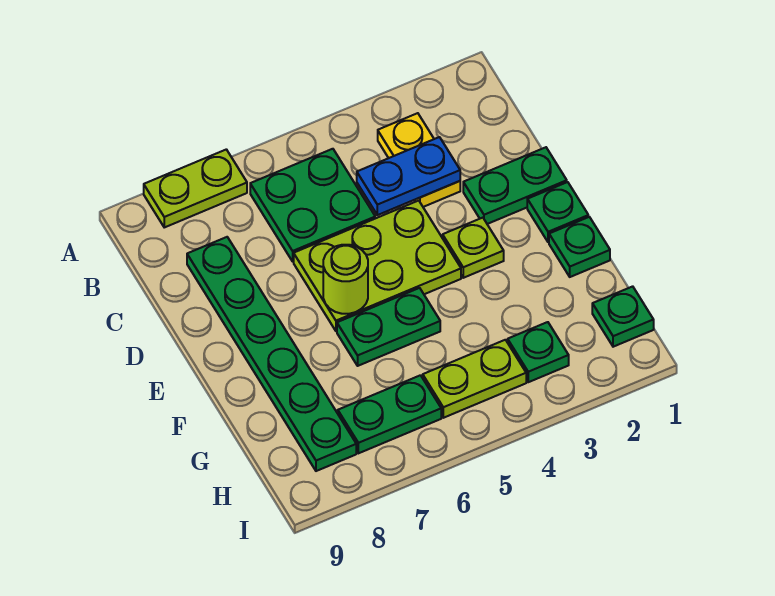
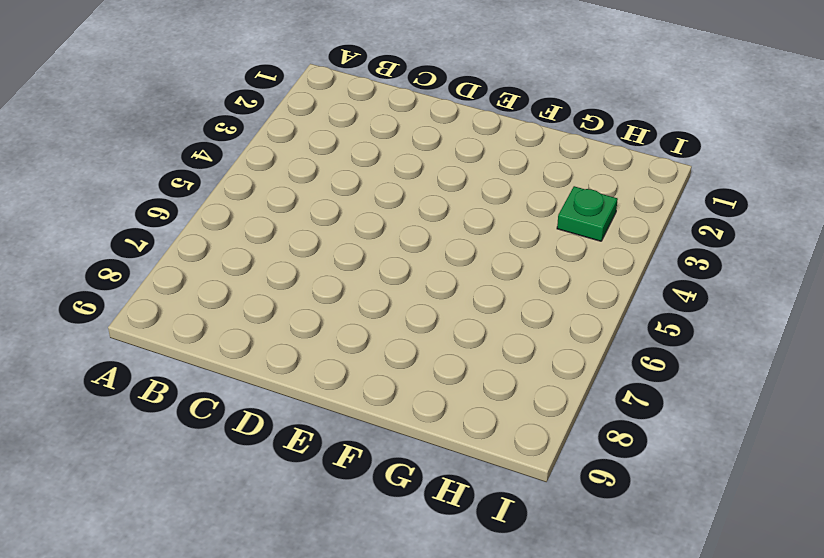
none -> lime 1x2 plate [144,149,247,227]
none -> yellow 1x2 plate [378,113,460,207]
none -> green 2x2 plate [250,149,375,261]

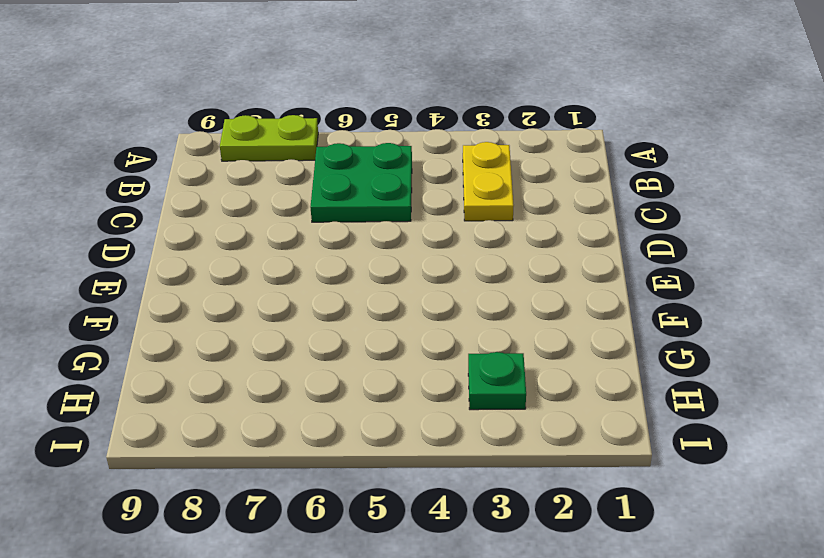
none -> green 1x6 plate [187,237,356,471]
none -> green 1x2 plate [463,147,567,224]
none -> lime 2x3 plate [294,201,461,331]

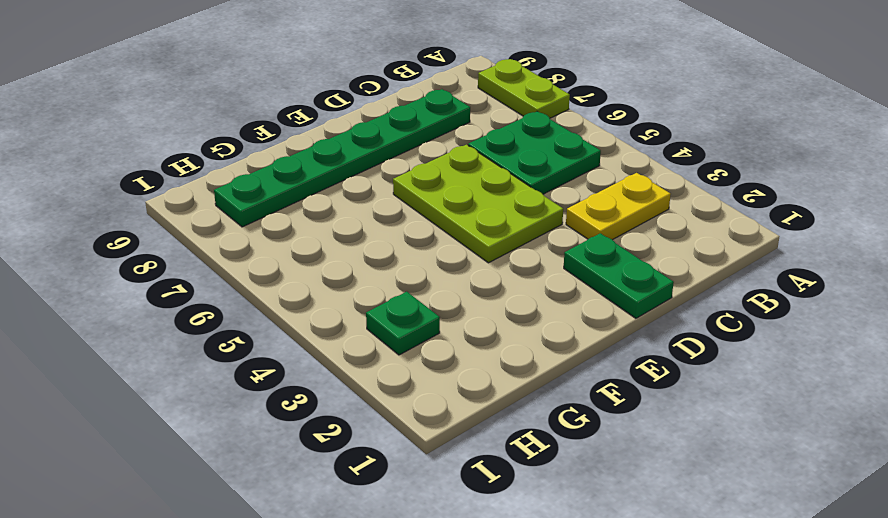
none -> green 1x1 plate [527,182,588,242]
none -> lime 1x1 plate [443,218,504,278]
none -> green 1x1 plate [549,217,610,277]

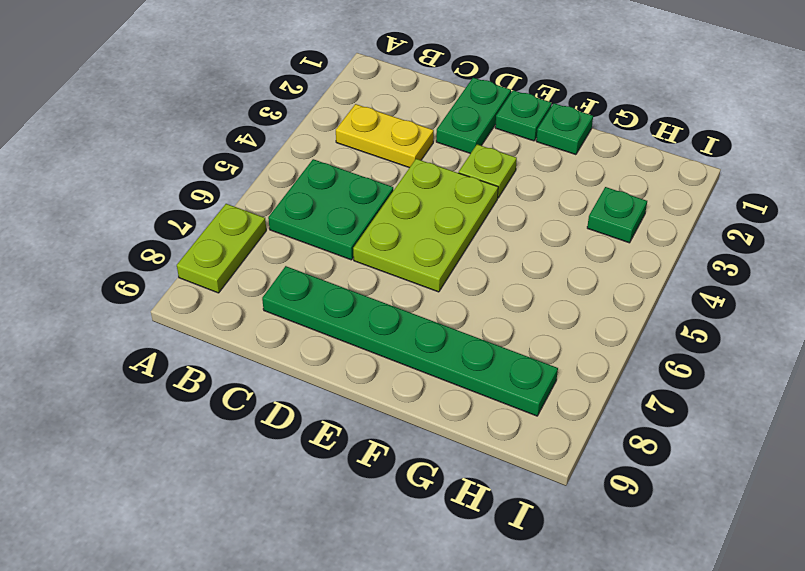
none -> green 1x2 plate [337,288,440,366]
none -> green 1x1 plate [592,286,654,347]
none -> lime 1x2 plate [423,340,526,418]

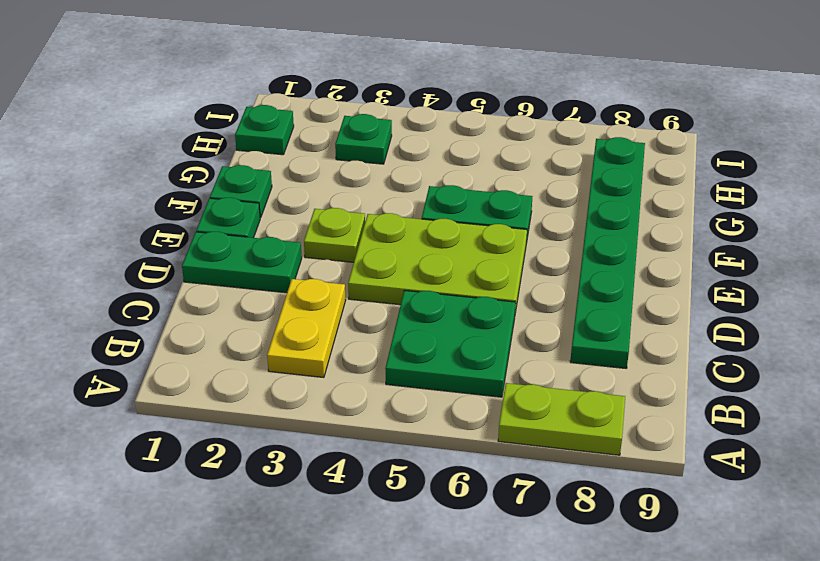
none -> lime 1x2 plate [423,340,526,418]
none -> green 1x2 plate [338,375,441,453]
none -> blue 1x2 plate [357,137,460,215]

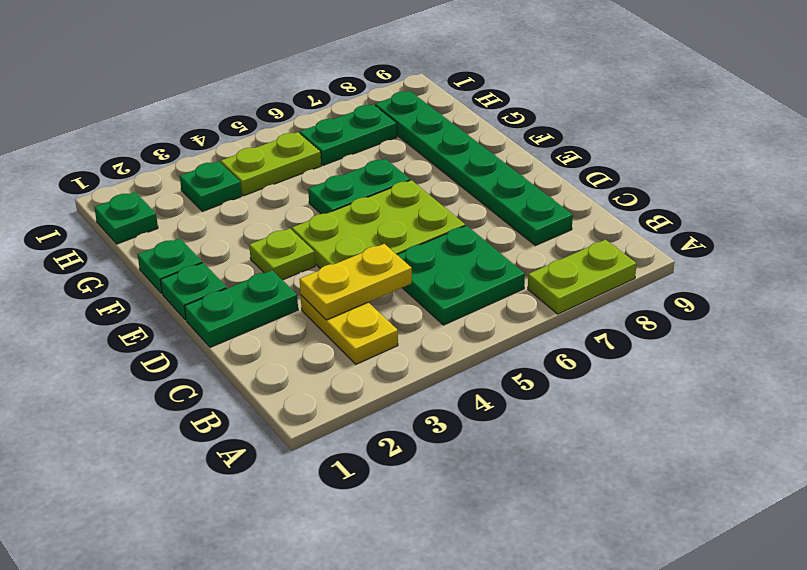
yellow 1x2 plate [299,244,412,320] -> blue 1x2 plate [357,137,460,215]
none -> lime 1x1 round brick [323,245,368,314]

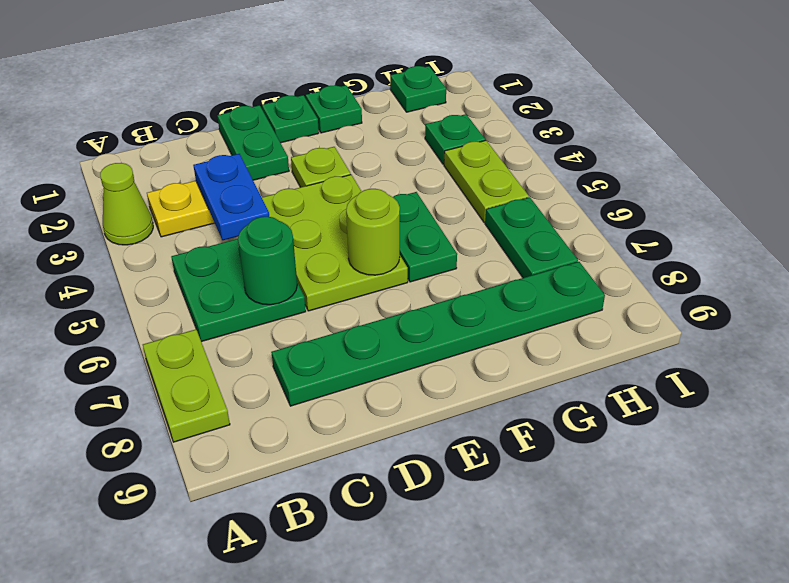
lime 1x1 cone [100,163,153,245] -> none
green 1x1 round brick [238,217,297,305] -> none

